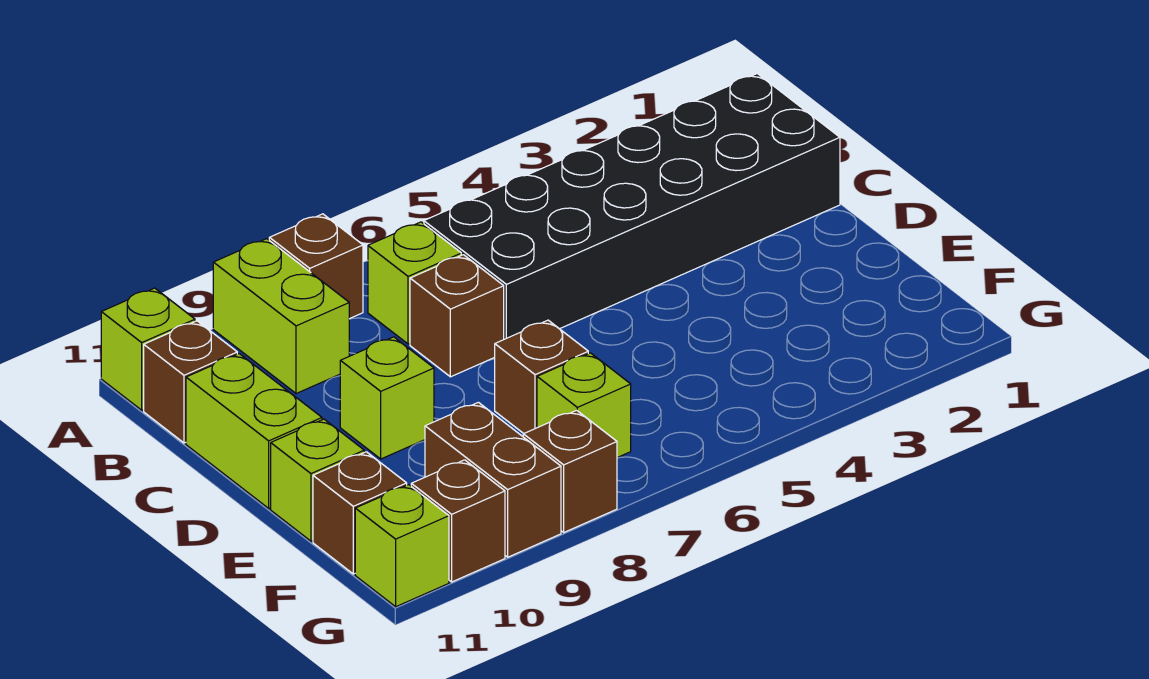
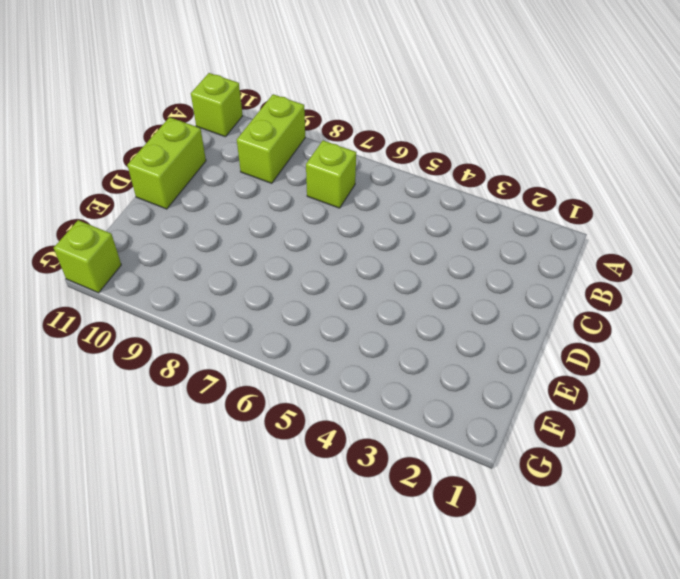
none -> brown 1x1 brick [269,214,363,319]
none -> black 2x6 brick [424,74,840,339]
none -> brown 1x1 brick [144,321,237,443]

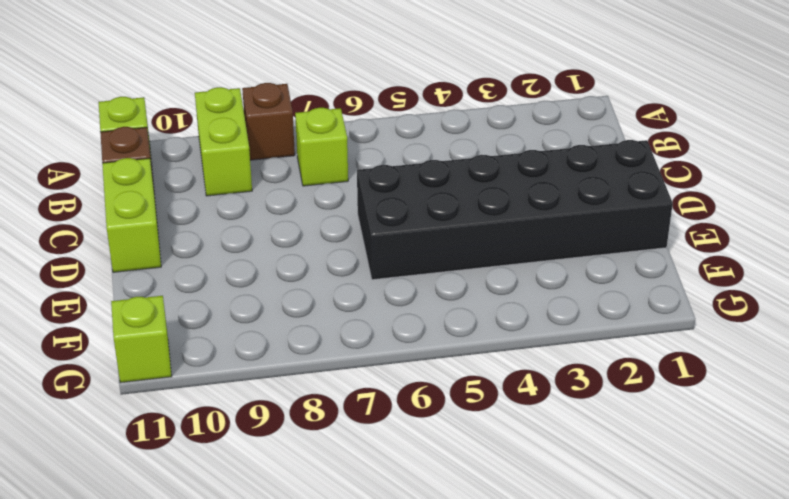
black 2x6 brick [357,140,673,280] -> black 2x6 brick moved to [424,74,840,339]
none -> brown 1x1 brick [410,255,504,377]
none -> lime 1x1 brick [340,337,434,459]
none -> brown 1x1 brick [495,320,588,434]

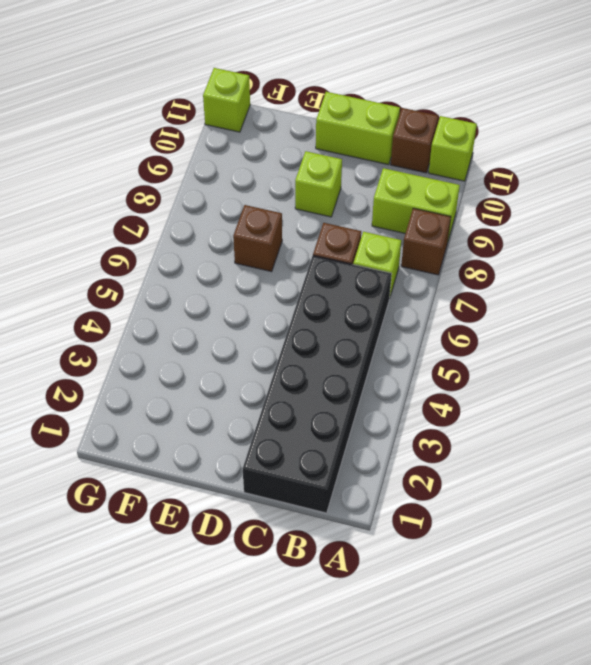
none -> lime 1x1 brick [271,419,364,541]
none -> lime 1x1 brick [537,353,631,458]
none -> brown 1x2 brick [425,402,561,557]

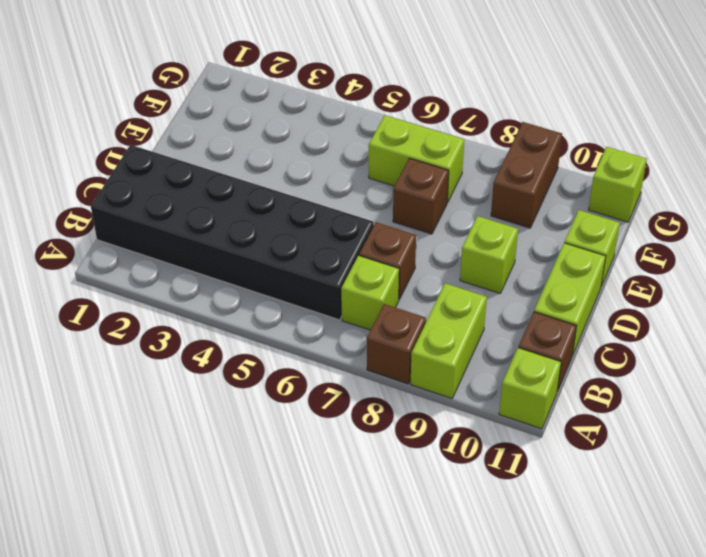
lime 1x2 brick [369,115,464,202] -> lime 1x1 brick [537,353,631,458]
none -> brown 1x1 brick [313,452,407,574]
none -> brown 1x1 brick [523,410,617,532]
none -> brown 1x1 brick [411,460,505,582]

